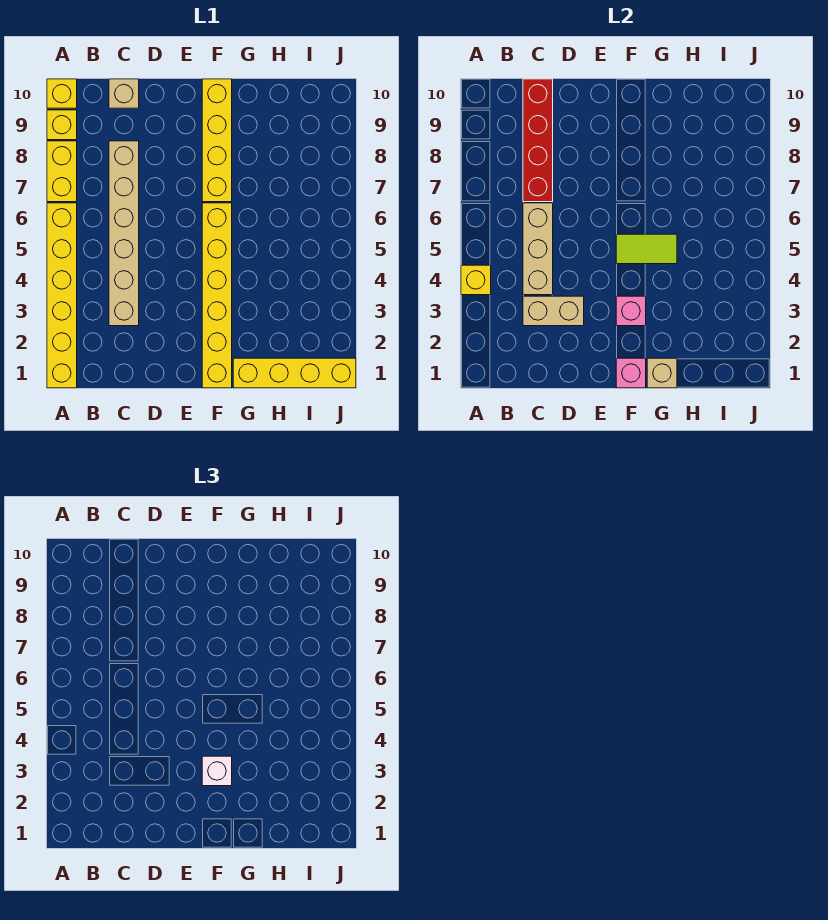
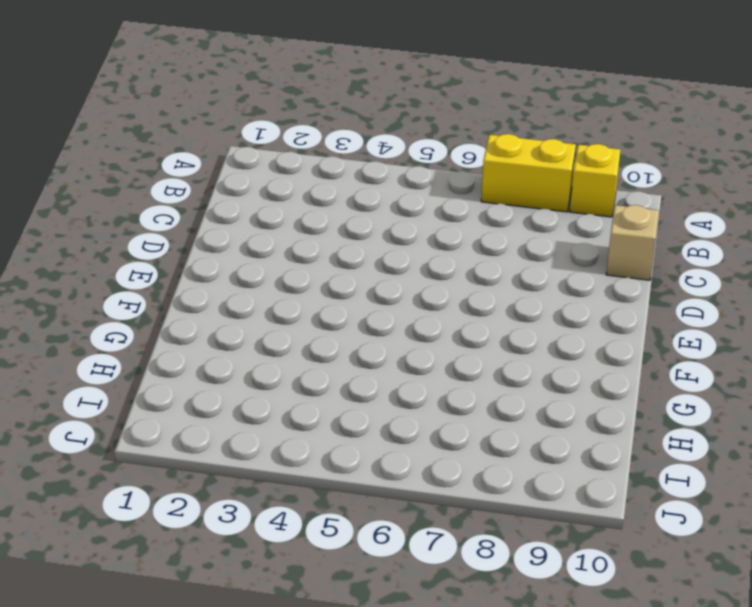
none -> yellow 1x6 brick [47,203,77,388]
none -> yellow 1x1 brick [47,79,77,108]
none -> tan 1x6 brick [109,141,139,326]

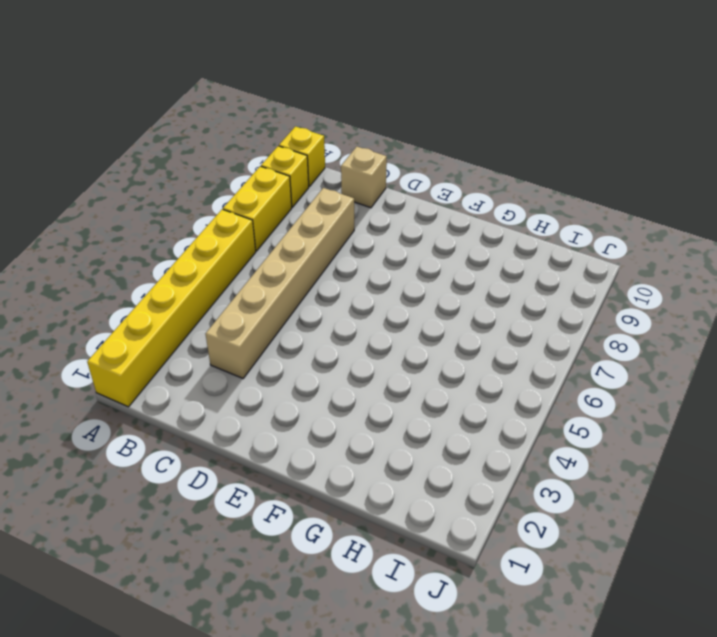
none -> yellow 1x6 brick [202,203,232,388]
none -> yellow 1x4 brick [202,79,232,202]
none -> yellow 1x4 brick [233,358,356,388]

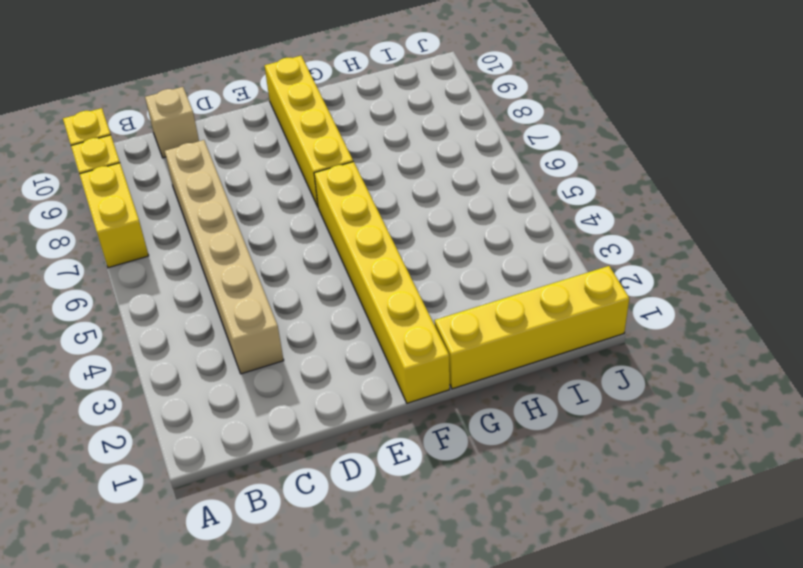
none -> yellow 1x6 brick [47,203,77,388]
none -> yellow 1x1 brick [461,265,491,295]
none -> tan 1x2 brick [523,296,584,326]

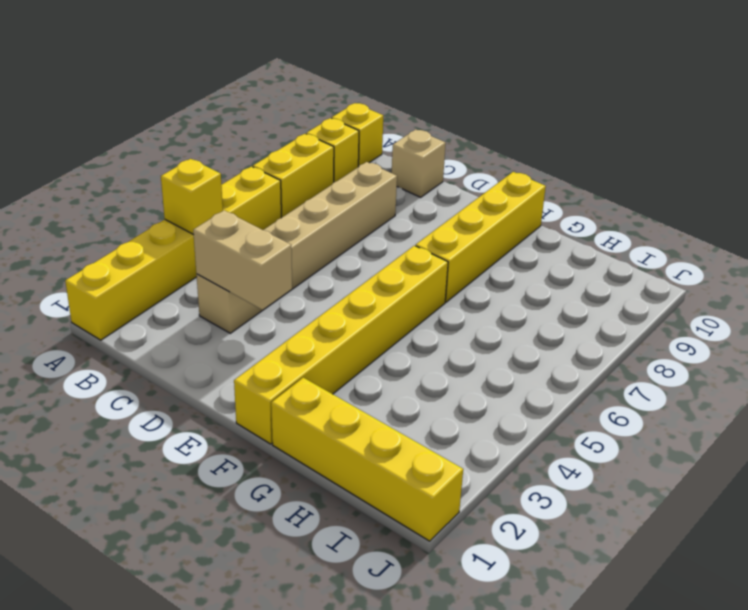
none -> tan 1x3 brick [523,203,553,295]
none -> red 1x4 brick [523,79,553,202]
none -> pink 1x1 brick [616,358,646,388]

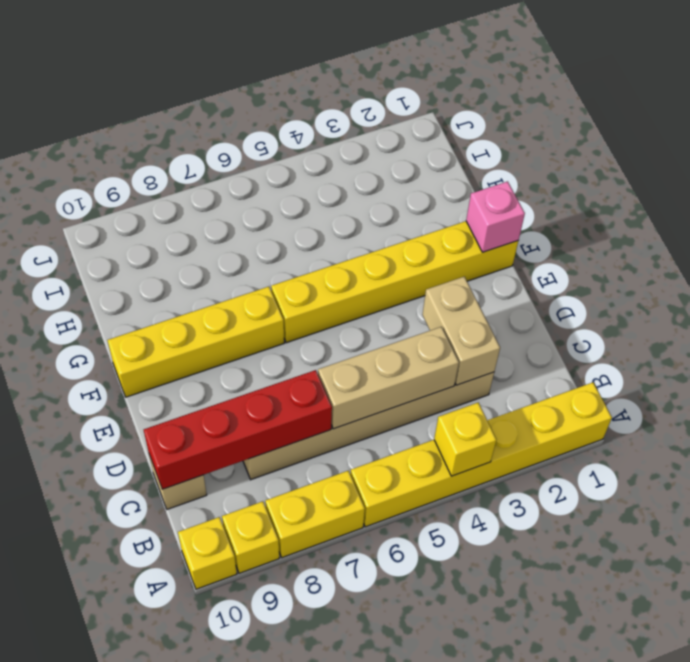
none -> yellow 1x4 brick [233,358,356,388]
none -> pink 1x1 brick [616,296,646,326]
none -> lime 1x2 tile [616,234,677,264]

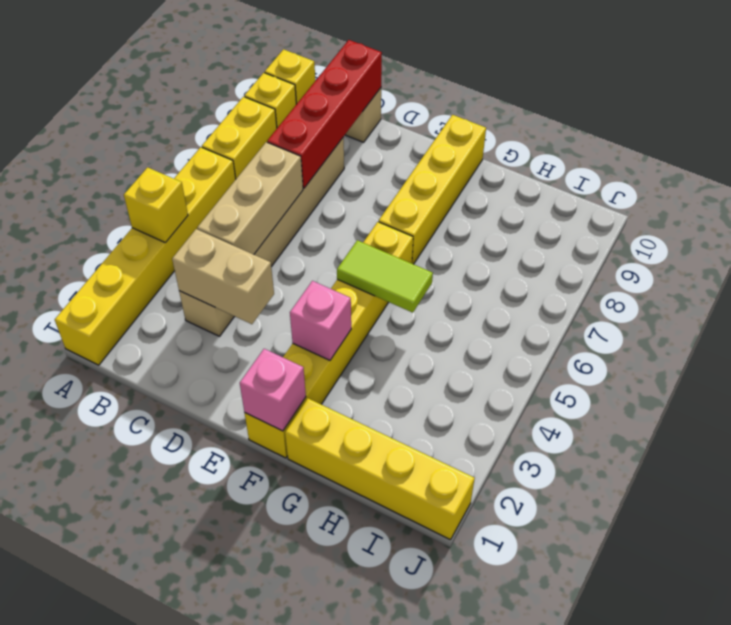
none -> tan 1x1 brick [647,358,677,388]
none -> white 1x1 brick [202,756,232,786]

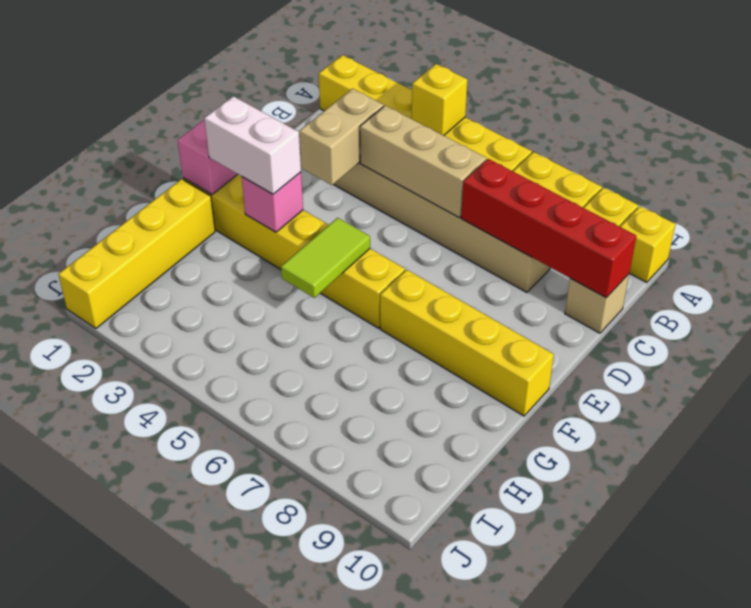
white 1x2 brick [204,96,301,194] -> white 1x1 brick [202,756,232,786]
none -> tan 1x1 brick [647,358,677,388]

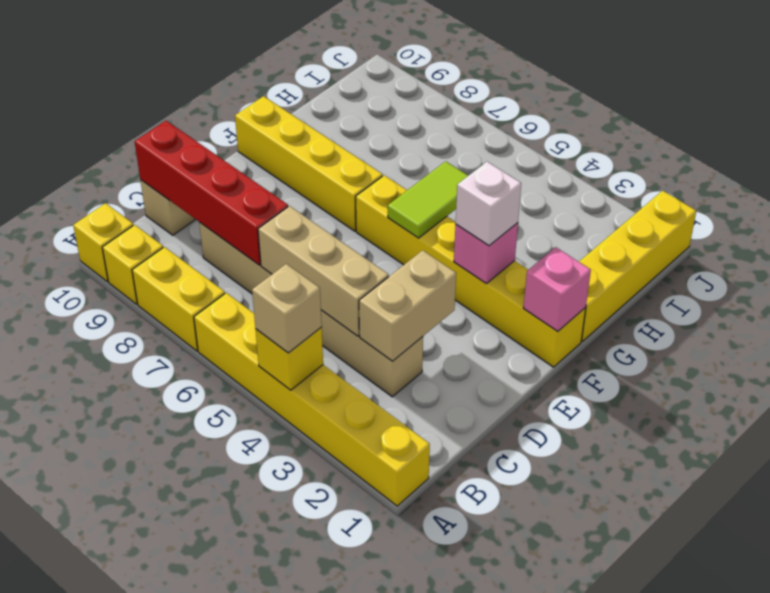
tan 1x1 brick [252,264,322,353] -> tan 1x1 brick moved to [647,358,677,388]

